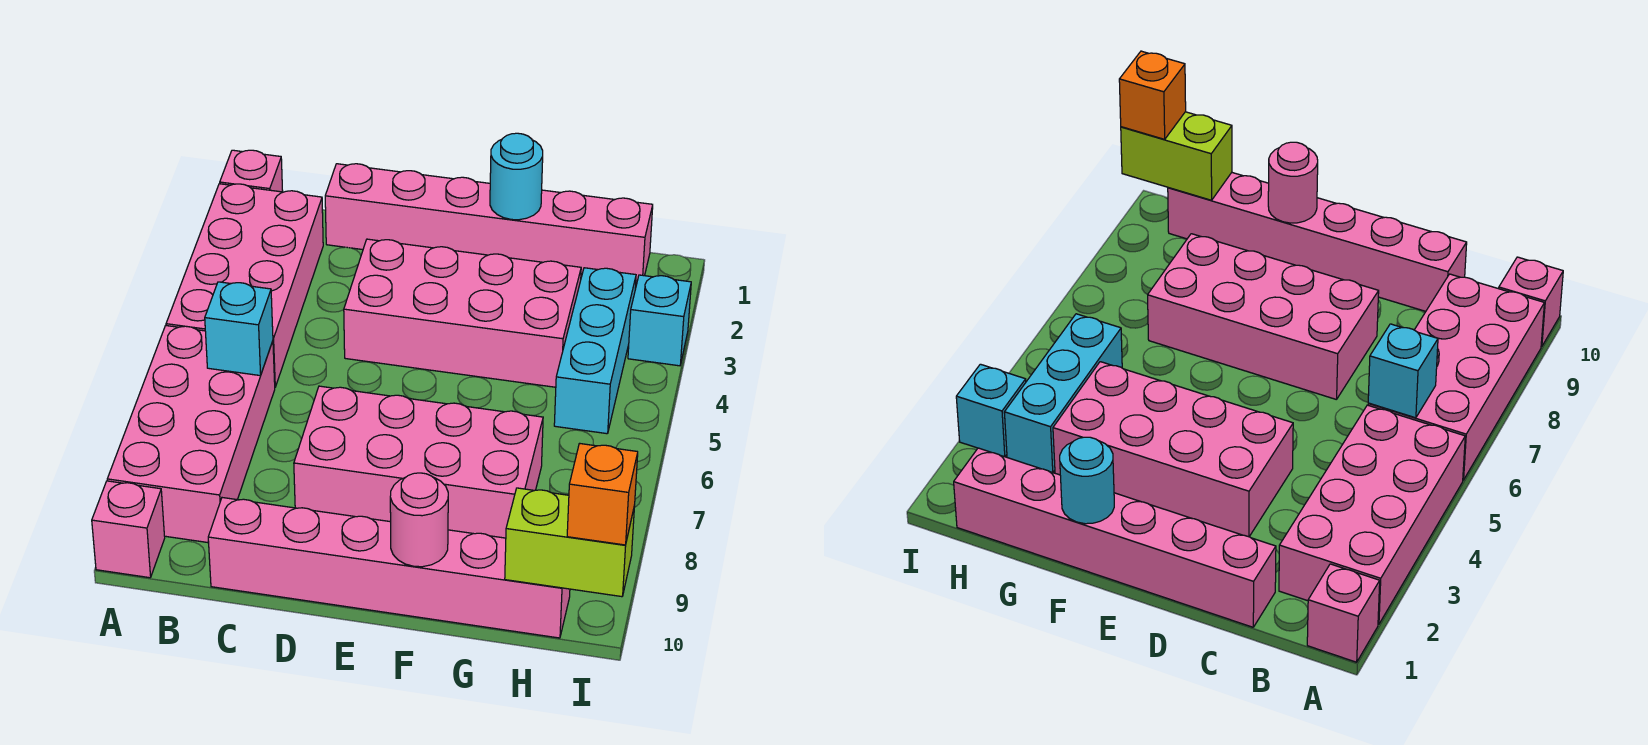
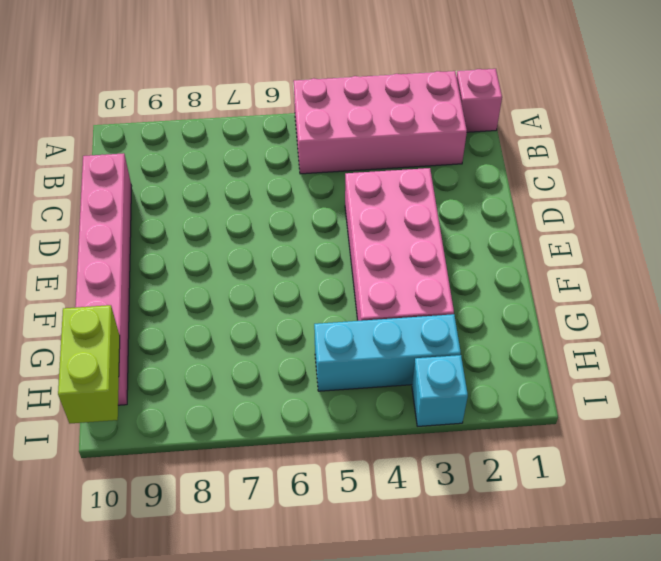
none -> pink 2x4 brick [107,326,275,543]
none -> pink 1x1 brick [92,481,165,578]
none -> pink 1x6 brick [325,164,653,285]

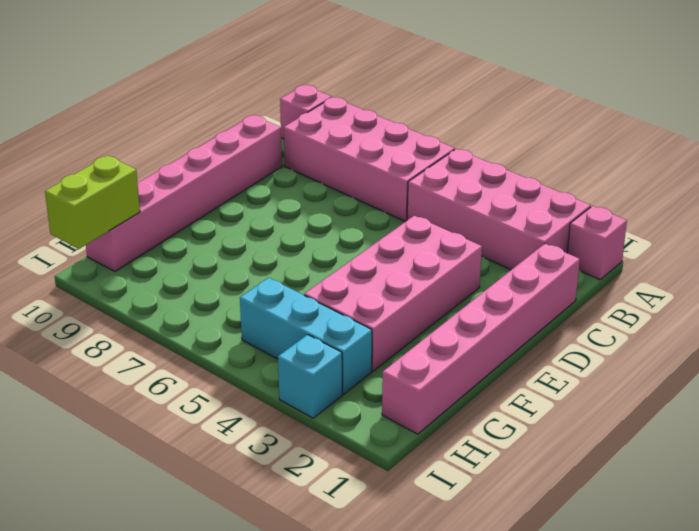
none -> pink 2x4 brick [294,386,543,538]
none -> cyan 1x1 brick [205,282,273,376]
none -> cyan 1x1 round brick [490,133,543,220]

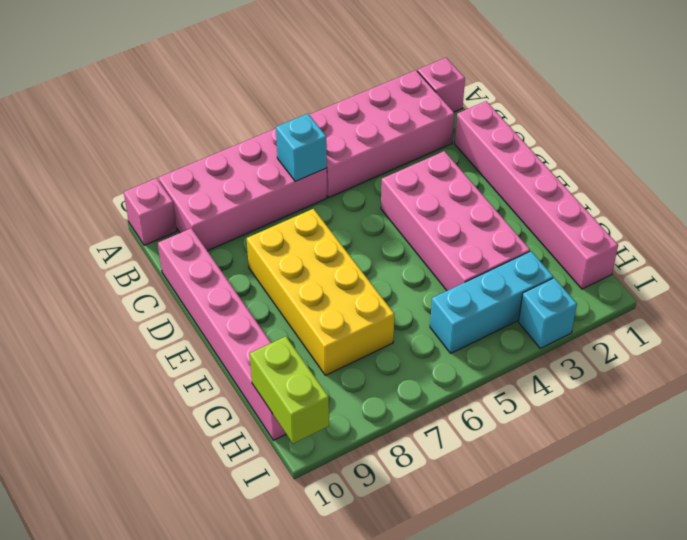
yellow 2x4 brick [247,209,395,375] -> pink 2x4 brick [294,386,543,538]
none -> cyan 1x1 round brick [490,133,543,220]
none -> pink 1x1 round brick [390,473,448,567]
none -> orange 1x1 brick [567,443,638,545]

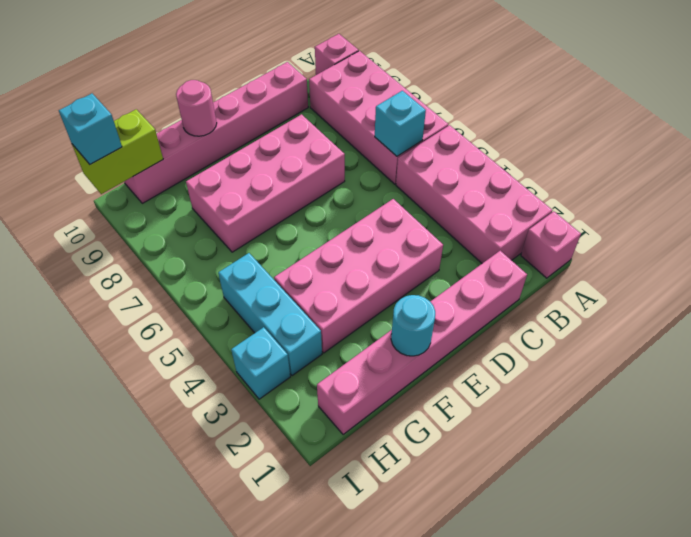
cyan 1x1 brick [59,94,122,164] -> orange 1x1 brick [567,443,638,545]

